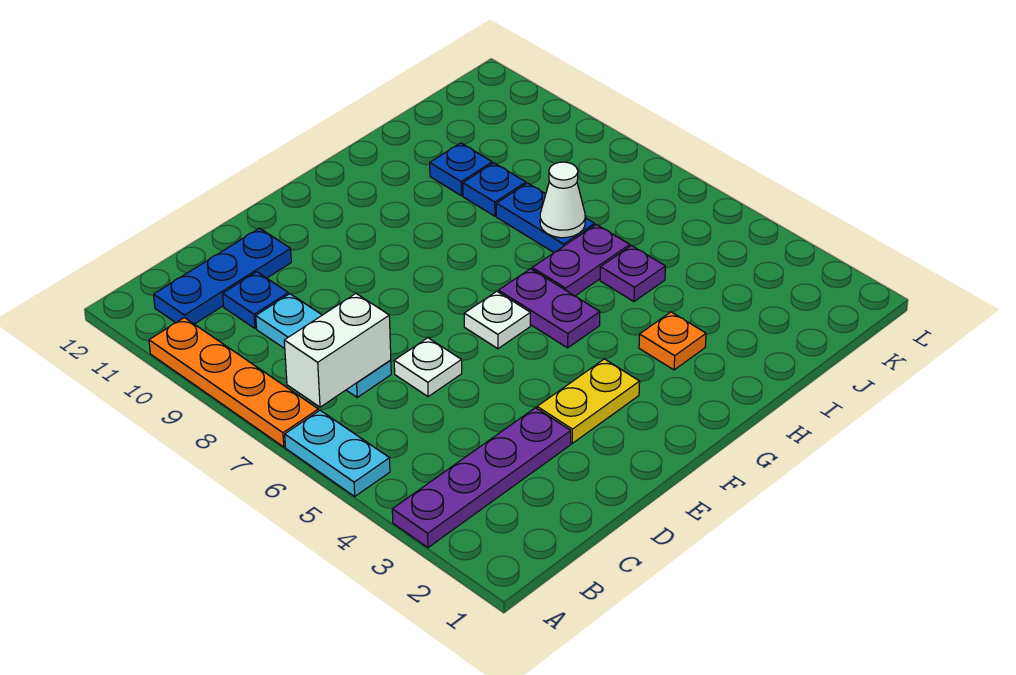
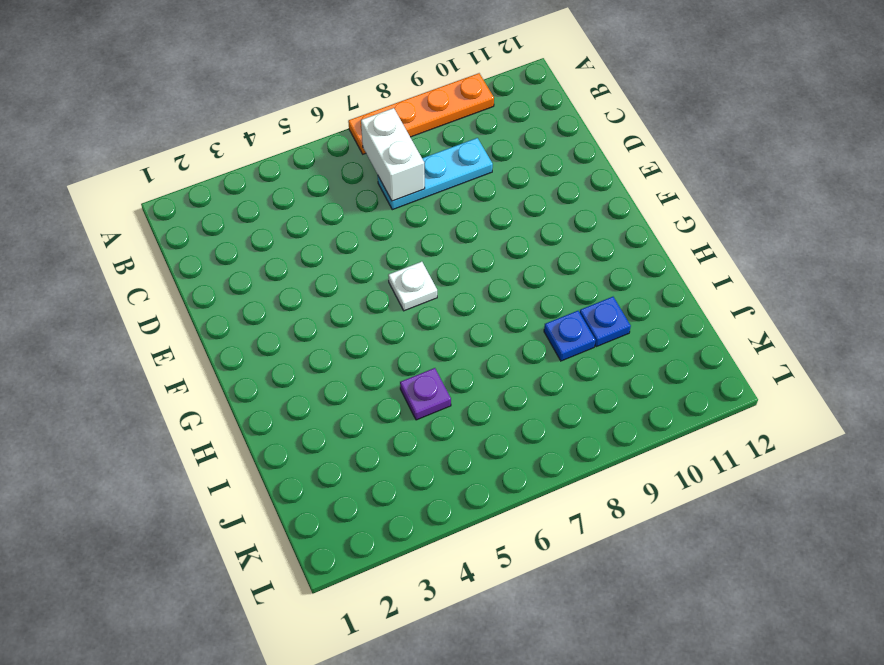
none -> purple 1x4 plate [392,408,571,548]
none -> cyan 1x2 plate [285,411,390,496]
none -> blue 1x3 plate [154,228,291,324]

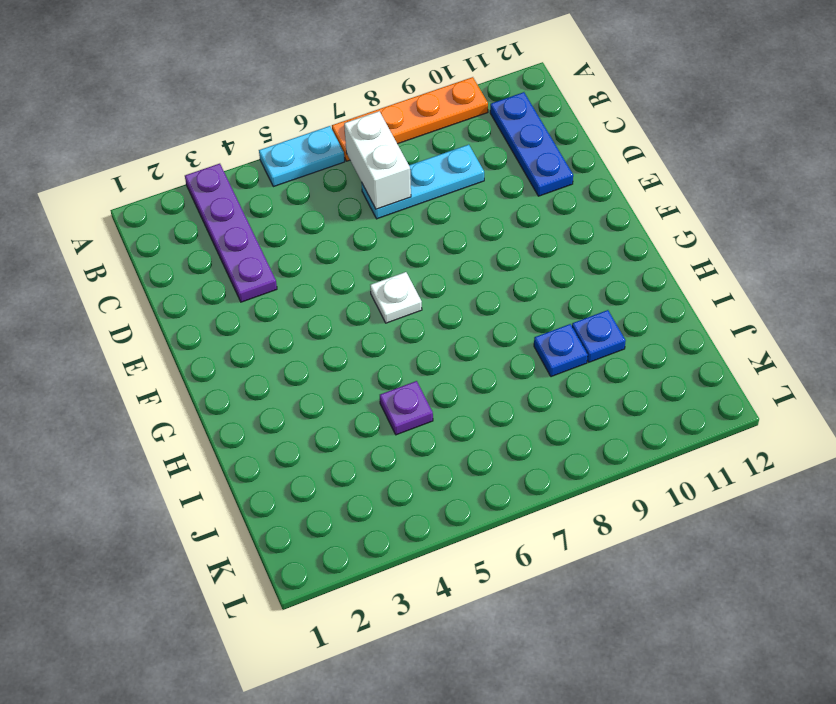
none -> blue 1x1 plate [223,272,288,329]
none -> white 1x1 plate [394,338,462,397]
none -> yellow 1x2 plate [537,359,640,443]

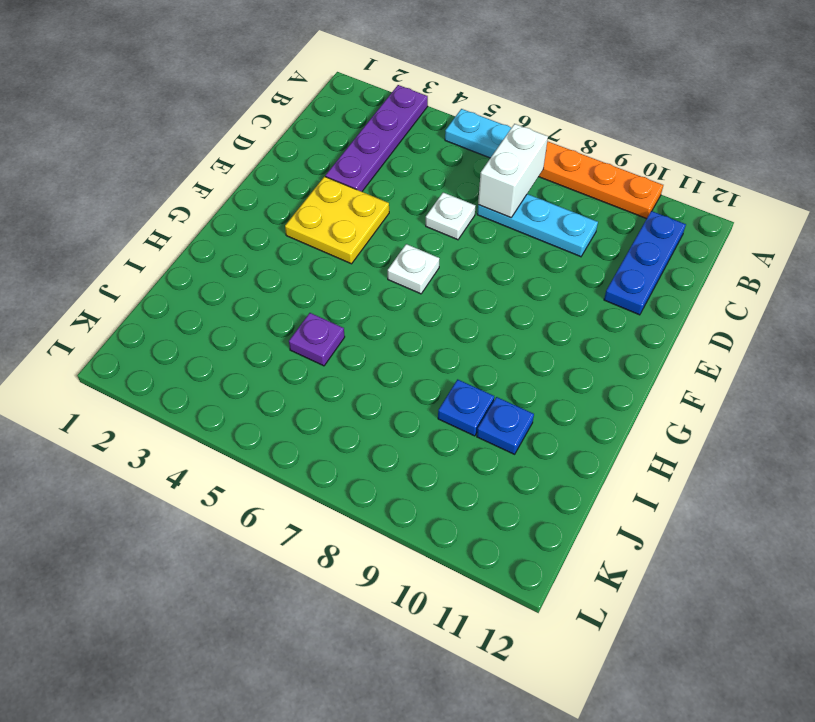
yellow 2x2 plate [285,177,389,264] -> yellow 1x2 plate [537,359,640,443]
none -> blue 1x1 plate [223,272,288,329]
none -> purple 1x2 plate [499,269,600,348]
none -> orange 1x1 plate [639,312,706,370]

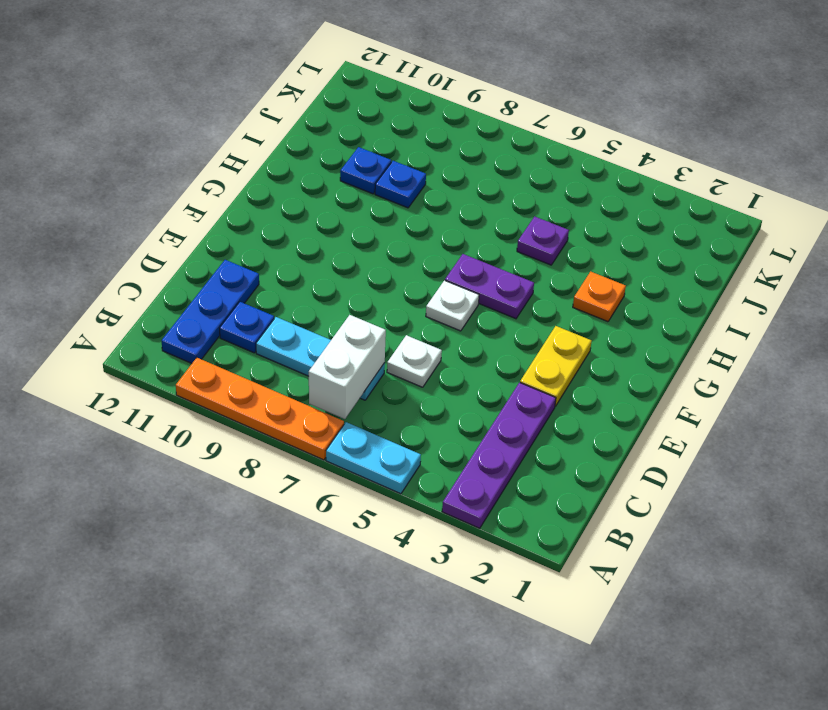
none -> purple 1x2 plate [532,224,630,296]
none -> blue 1x2 plate [496,183,595,253]
none -> white 1x1 cone [540,162,585,238]

